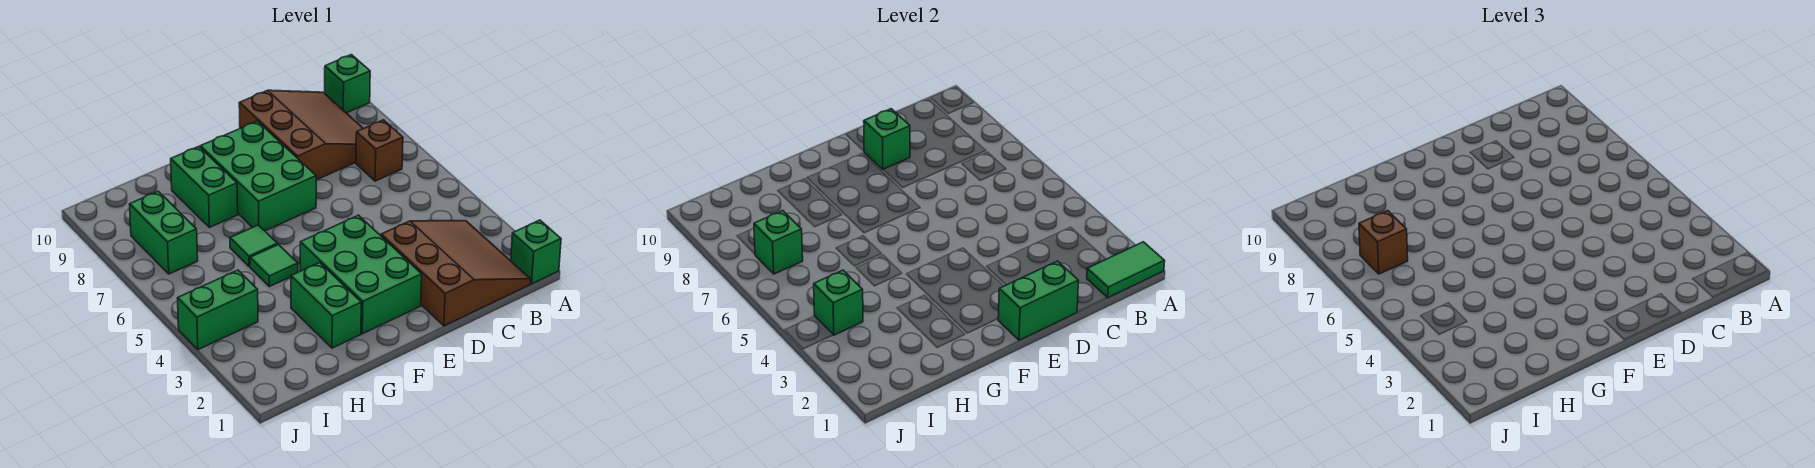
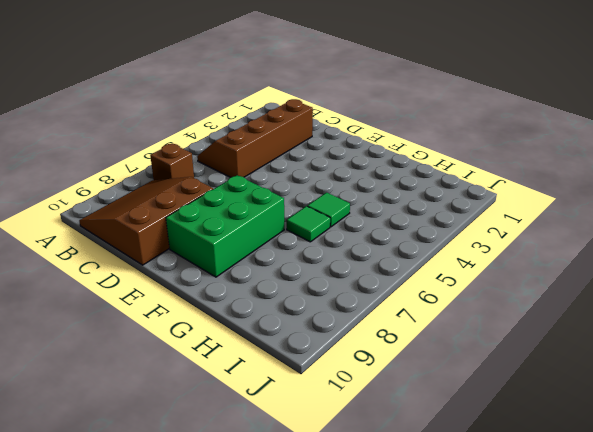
brown 2x4 slope [197,99,313,177] -> brown 3x3 slope [381,221,531,326]
none -> green 1x1 brick [511,220,561,284]
none -> green 1x1 brick [325,55,370,113]
none -> green 2x3 brick [300,215,422,334]

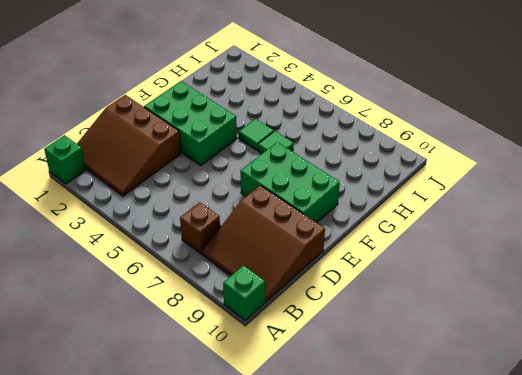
none -> green 1x2 brick [291,262,361,348]
none -> green 1x2 brick [171,146,238,228]
none -> green 1x2 brick [177,270,258,350]

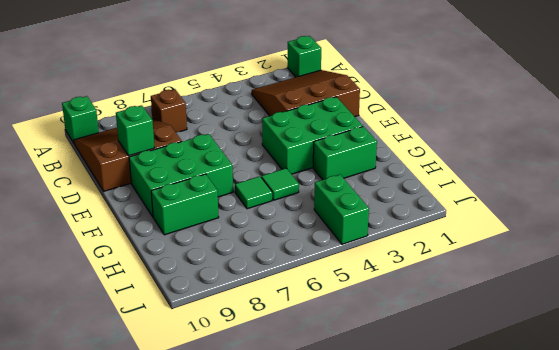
none -> green 1x2 brick [129,191,198,274]
none -> green 1x2 tile [1087,242,1165,298]
none -> green 1x2 brick [998,261,1079,340]

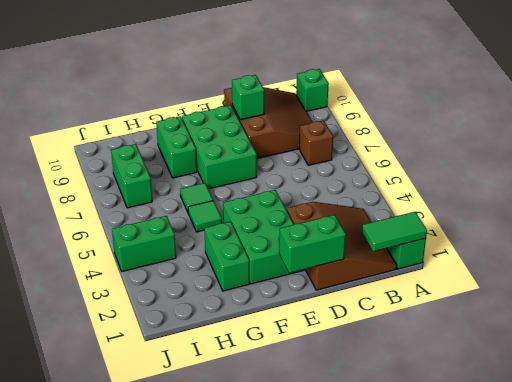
none -> green 1x1 brick [814,270,863,335]
none -> green 1x1 brick [754,211,803,274]
none -> brown 1x1 brick [1359,211,1408,274]

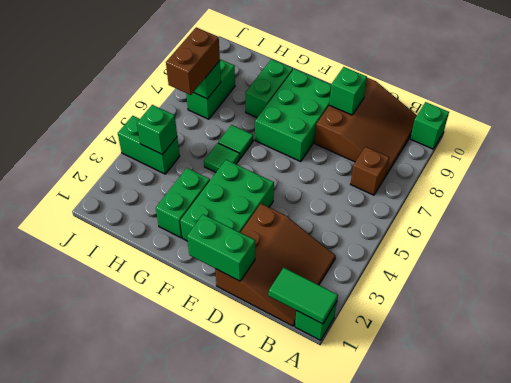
brown 1x2 brick [166,27,220,95] -> brown 1x1 brick [1359,211,1408,274]

